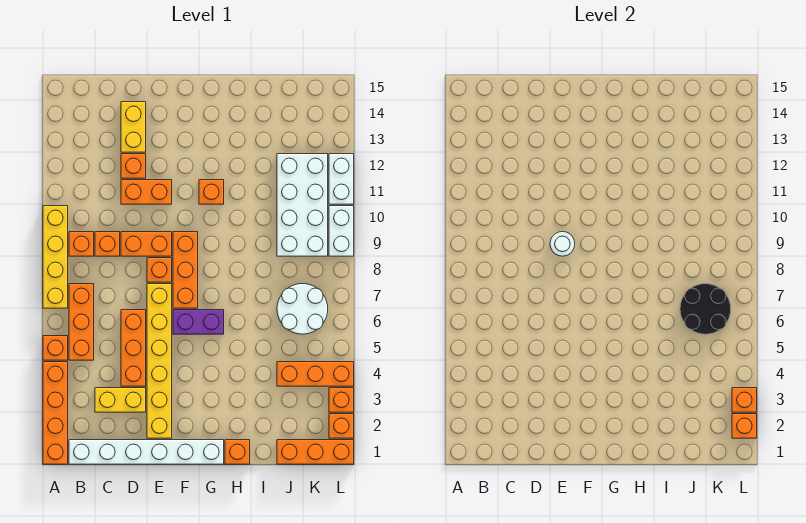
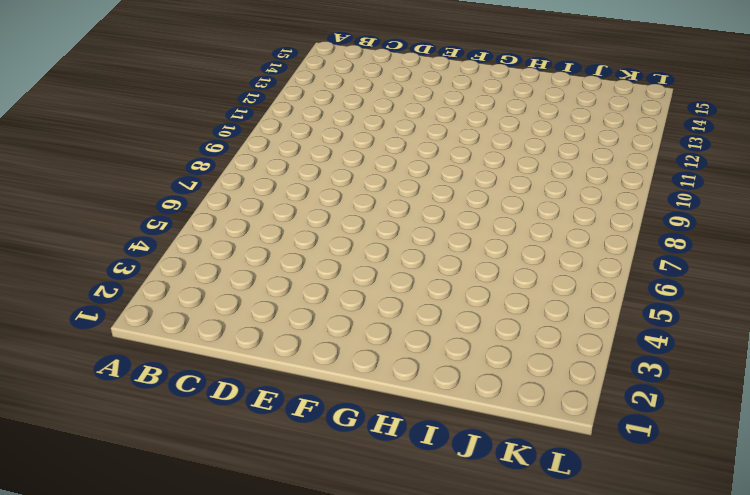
none -> orange 1x4 brick [43,362,68,464]
none -> orange 1x1 brick [43,336,68,360]
none -> yellow 1x4 brick [43,206,68,308]
none -> white 1x6 brick [69,440,224,464]

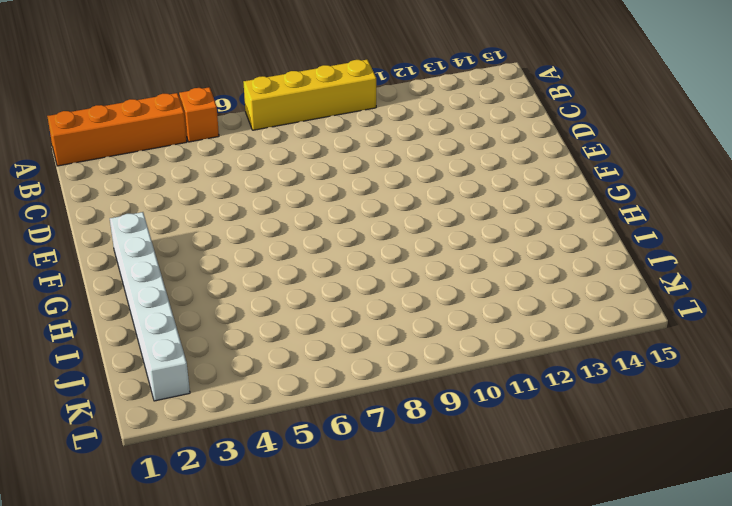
white 1x6 brick [110,212,190,401] -> white 1x6 brick moved to [69,440,224,464]
none -> orange 1x3 brick [69,284,94,360]
none -> orange 1x1 brick [69,232,94,256]
none -> yellow 1x2 brick [95,388,146,412]
none -> orange 1x1 brick [95,232,120,256]

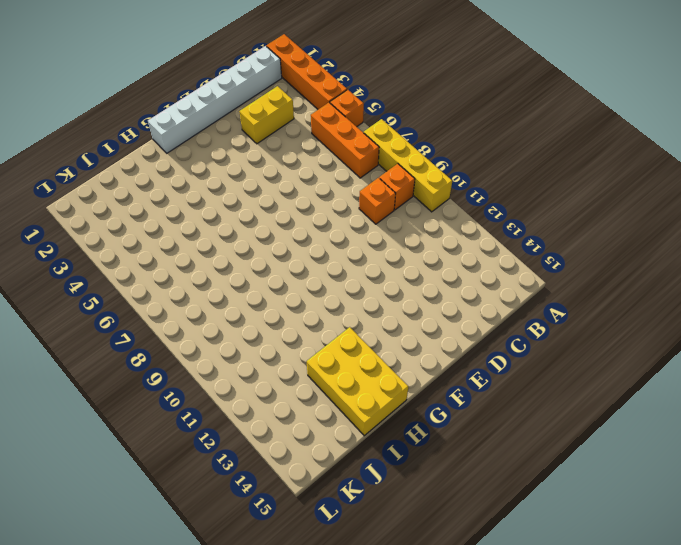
yellow 2x3 brick [307,327,408,436] -> none
none -> orange 1x3 brick [121,310,146,386]
none -> orange 1x2 brick [121,232,172,256]
none -> orange 1x2 brick [121,180,172,204]
none -> orange 1x1 brick [121,154,146,178]

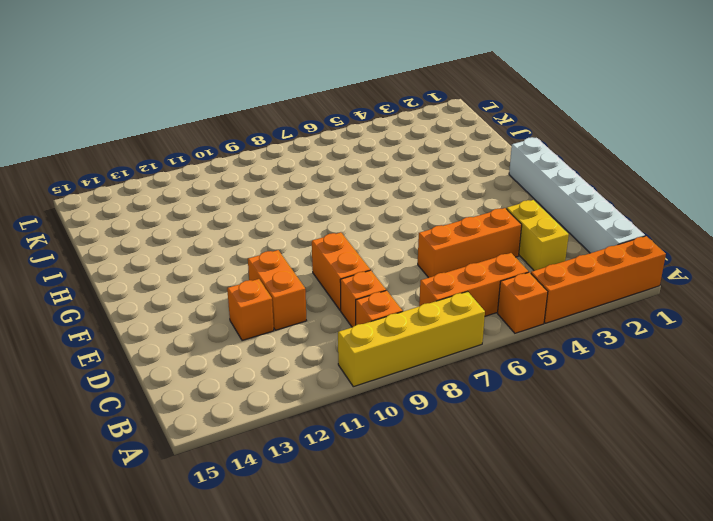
none -> yellow 1x2 brick [121,102,146,152]
none -> yellow 1x6 brick [147,284,172,438]
none -> orange 1x1 brick [147,258,172,282]
none -> purple 1x2 brick [173,310,224,334]

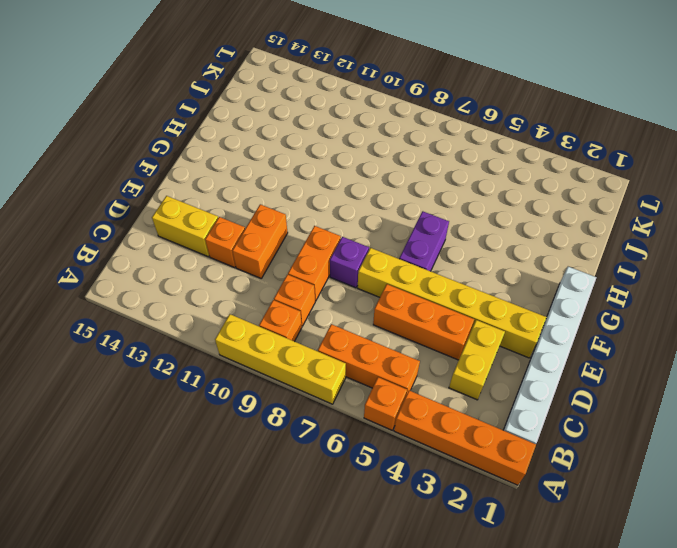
purple 1x1 brick [330,237,369,288] -> orange 1x1 brick [147,258,172,282]
none -> orange 1x3 brick [173,232,198,308]
none -> orange 1x1 brick [199,180,224,204]
none -> orange 1x1 brick [225,440,250,464]
none -> orange 1x3 brick [277,440,354,464]

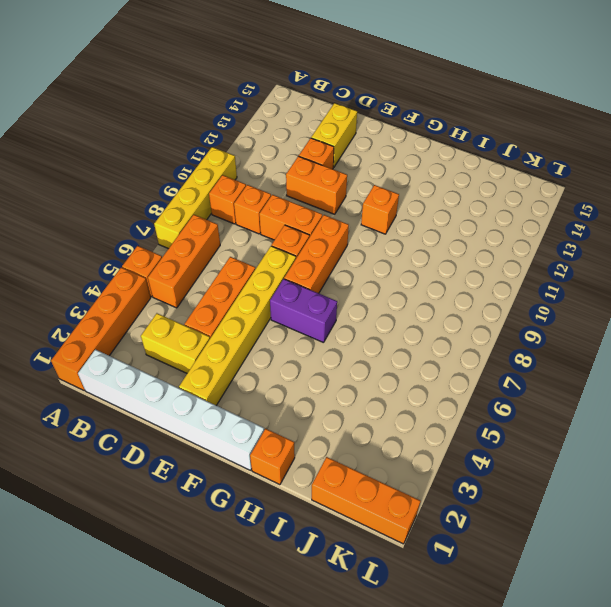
none -> orange 1x3 brick [277,362,354,386]
none -> white 2x2 round brick [277,284,328,334]
none -> white 2x4 brick [277,154,328,256]
none -> orange 1x1 brick [329,414,354,438]

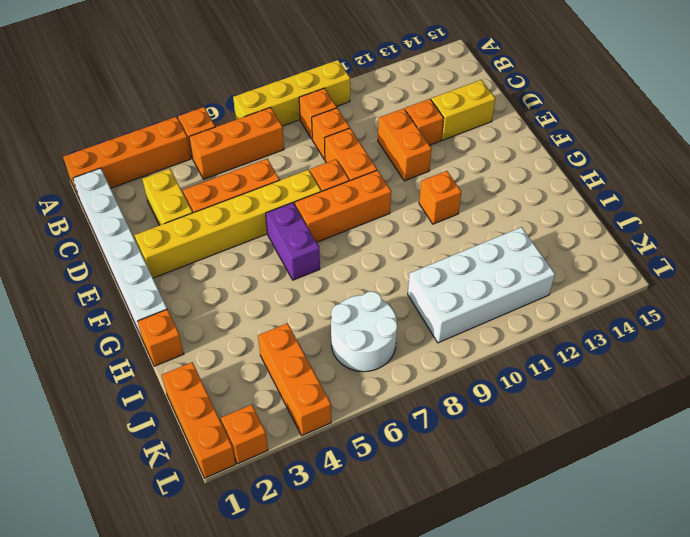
none -> orange 1x1 brick [329,388,354,412]
none -> white 1x2 brick [329,206,354,256]
none -> white 1x2 brick [329,154,354,204]
none -> white 1x1 round brick [550,232,575,256]

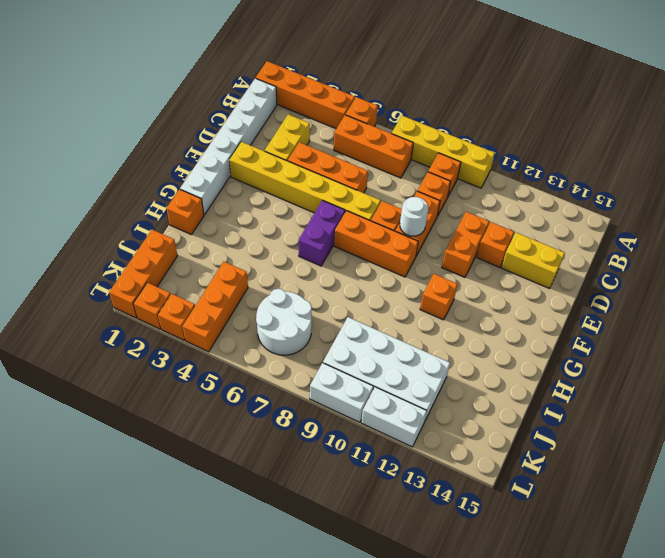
none -> black 2x2 round brick [680,284,731,334]
none -> orange 1x1 brick [732,414,757,438]
none -> orange 1x1 brick [732,388,757,412]

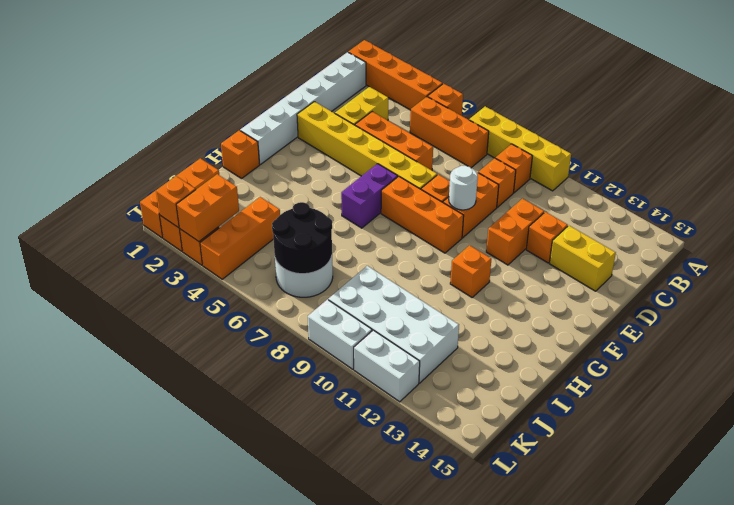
orange 1x2 brick [176,174,239,242] -> orange 1x1 brick [732,388,757,412]

